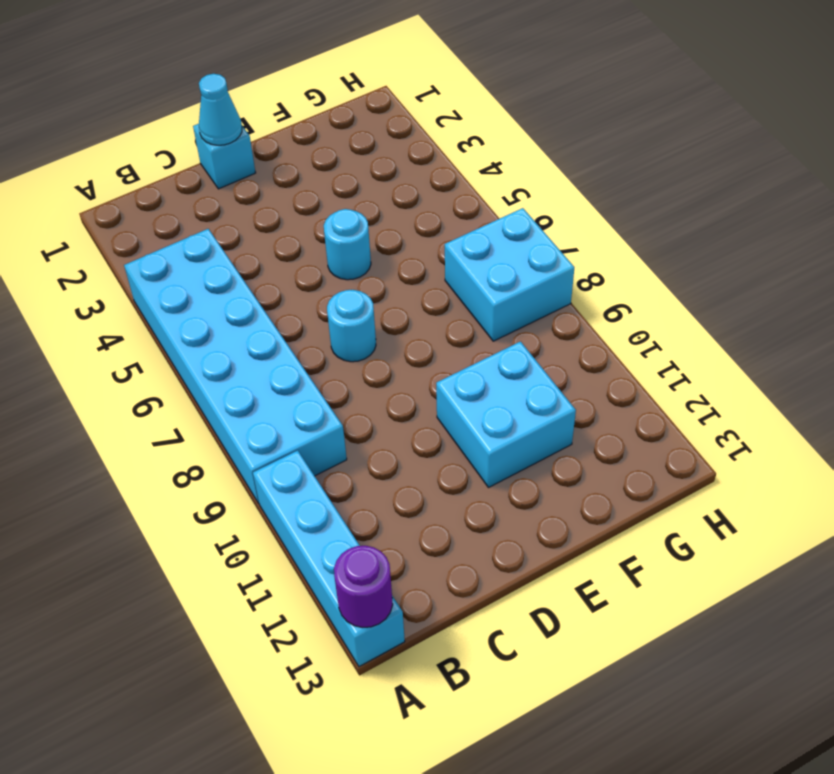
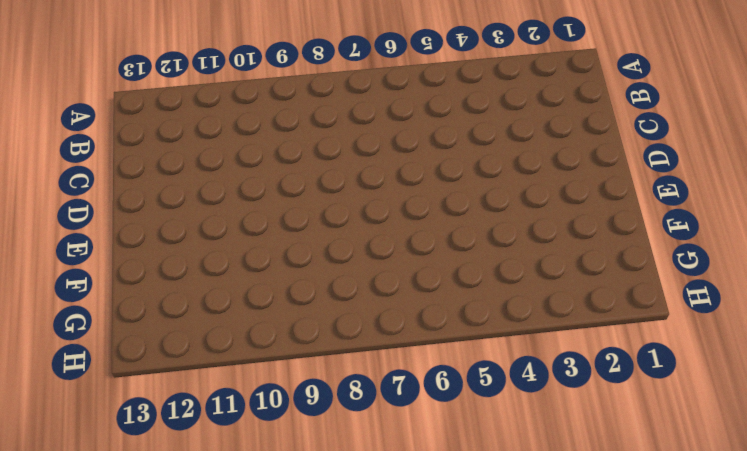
none -> cyan 2x6 brick [124,229,347,503]
none -> cyan 1x4 brick [253,451,405,667]

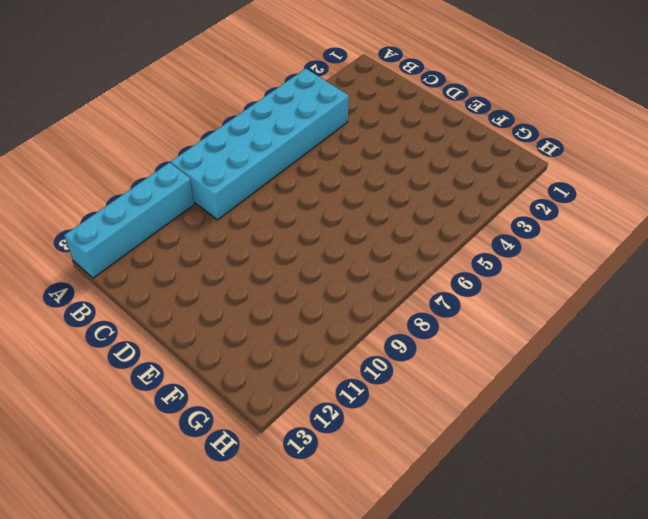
none -> cyan 1x1 brick [193,124,256,189]
none -> cyan 1x1 round brick [327,290,376,362]

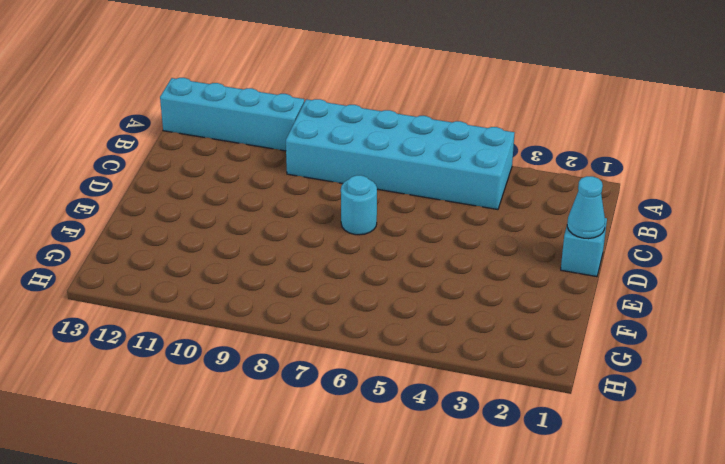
none -> cyan 1x1 round brick [324,209,371,280]
none -> cyan 2x2 brick [436,342,576,487]

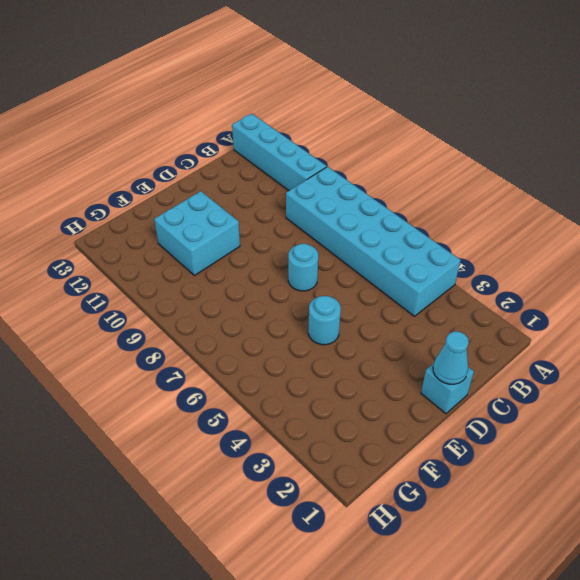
none -> cyan 2x2 brick [445,208,574,341]
none -> purple 1x1 round brick [334,546,393,627]

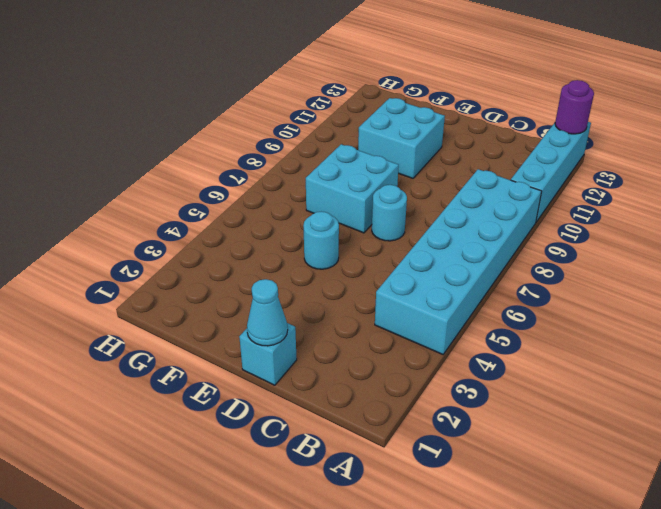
cyan 2x2 brick [306,144,399,233] -> cyan 2x2 brick moved to [445,208,574,341]

